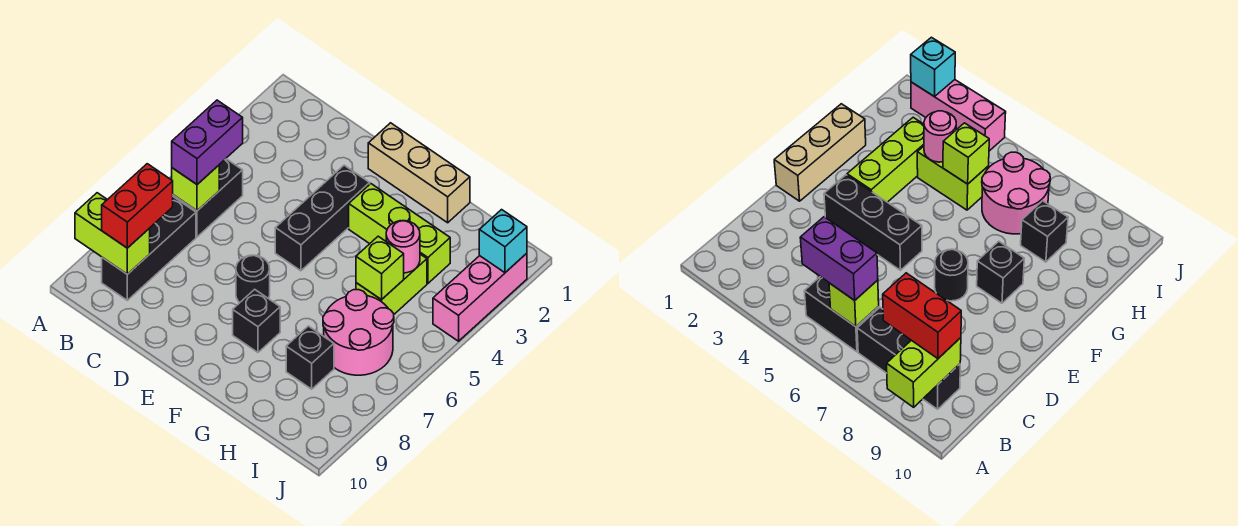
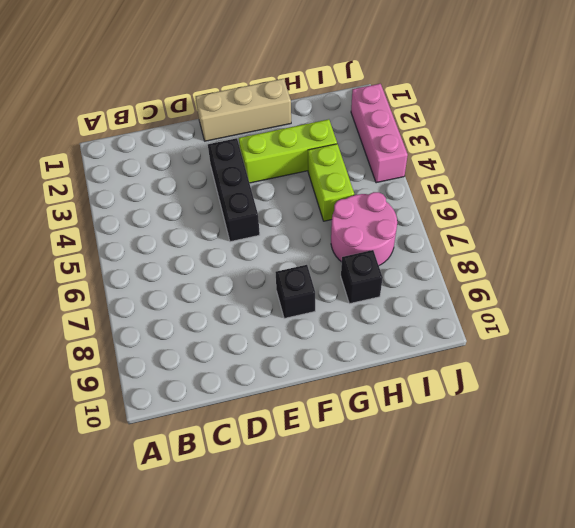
none -> black 1x2 brick [173,159,243,237]
none -> black 1x3 brick [102,197,196,300]
none -> black 1x1 round brick [236,255,270,303]

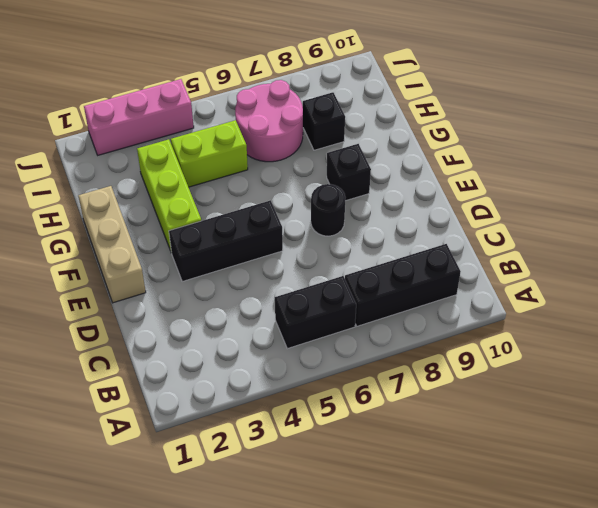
none -> lime 1x2 brick [75,193,150,274]
none -> lime 1x1 brick [172,165,219,211]
none -> pink 1x1 round brick [386,221,420,273]

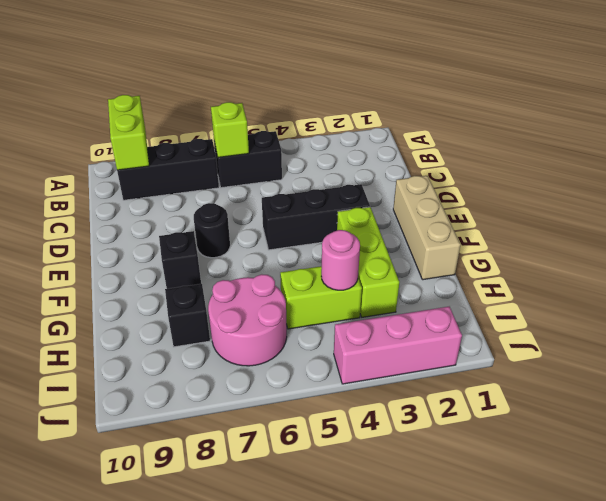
none -> lime 1x1 brick [356,236,404,300]
none -> cyan 1x1 brick [479,210,527,273]
none -> purple 1x2 brick [172,100,243,184]

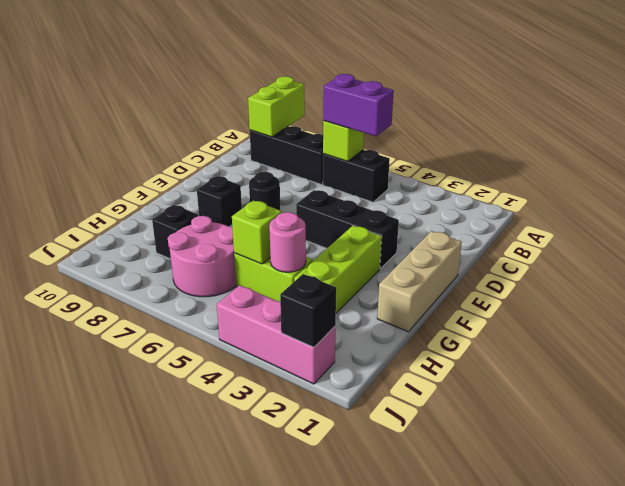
black 1x1 brick [280,274,336,347] -> cyan 1x1 brick [479,210,527,273]
none -> red 1x2 brick [102,164,173,248]

